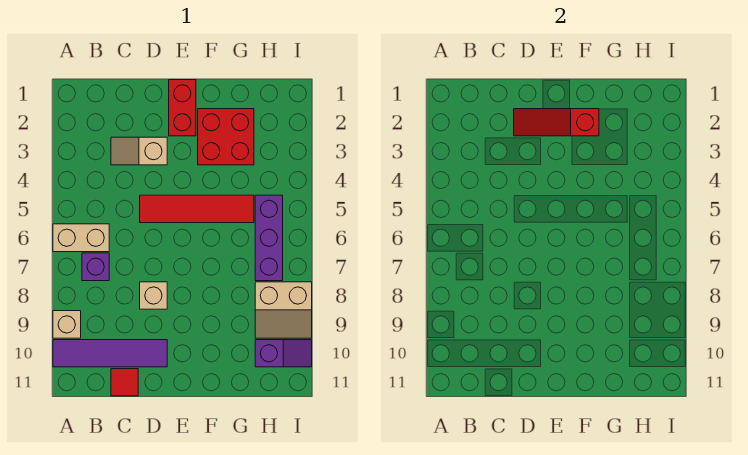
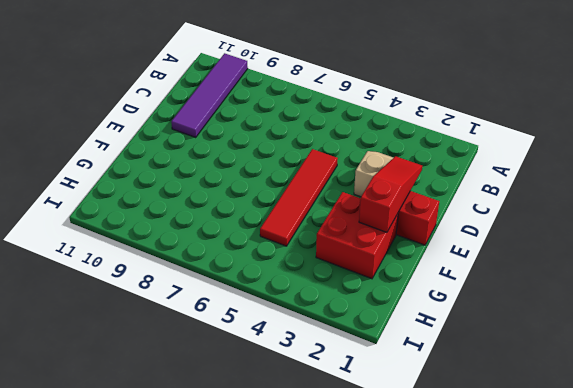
none -> tan 1x2 brick [53,224,109,252]
none -> tan 1x1 brick [53,311,81,338]
none -> purple 1x1 brick [82,253,109,281]

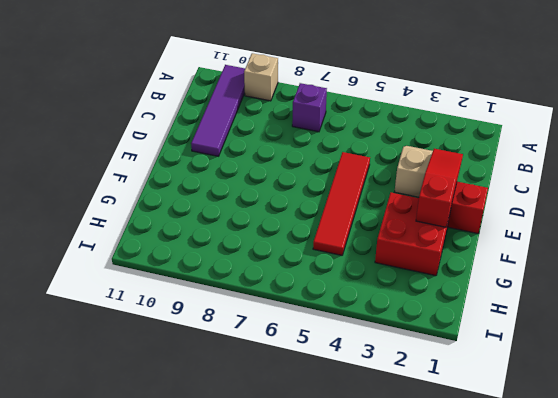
none -> tan 1x2 brick [53,224,109,252]
none -> red 1x1 tile [111,369,138,396]
none -> tan 1x1 brick [140,282,167,309]

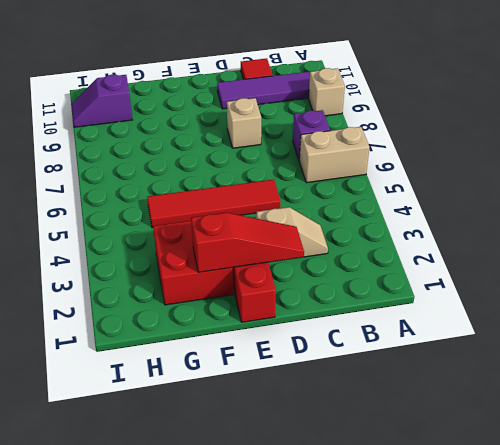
none -> purple 1x3 brick [255,195,283,281]
none -> tan 2x2 slope [255,282,312,338]

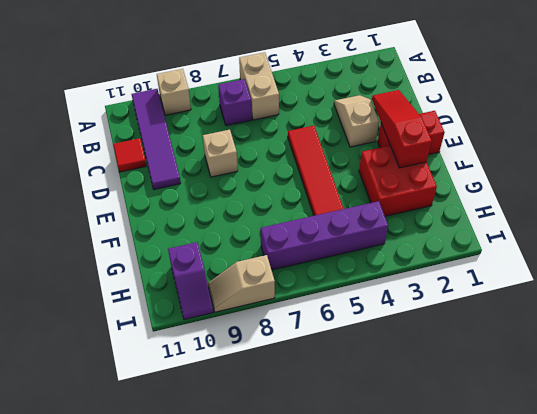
purple 1x4 brick [261,201,388,270] -> purple 1x3 brick [255,195,283,281]
tan 1x2 slope [208,255,275,312] -> tan 2x2 slope [255,282,312,338]

